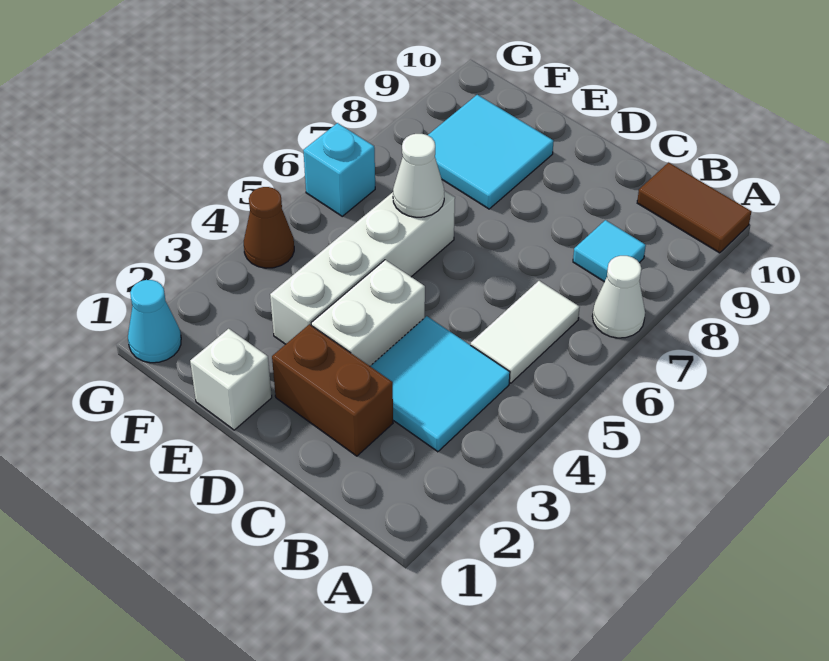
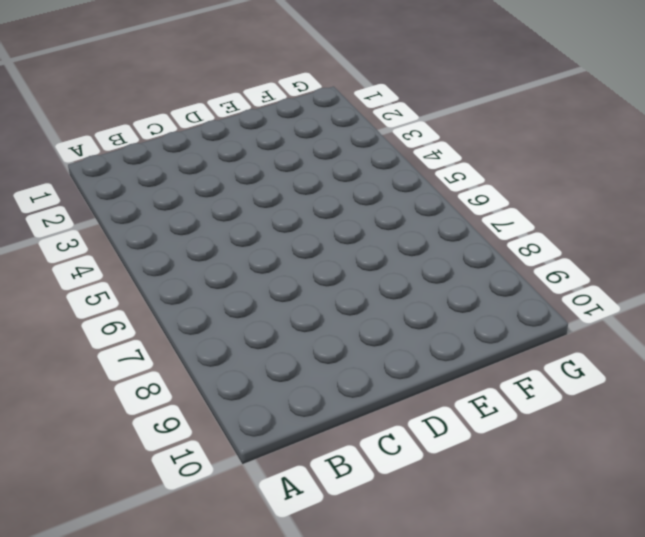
none -> white 1x1 cone [592,256,645,338]
none -> brown 1x2 tile [637,163,751,253]
none -> cyan 2x2 tile [370,316,510,452]

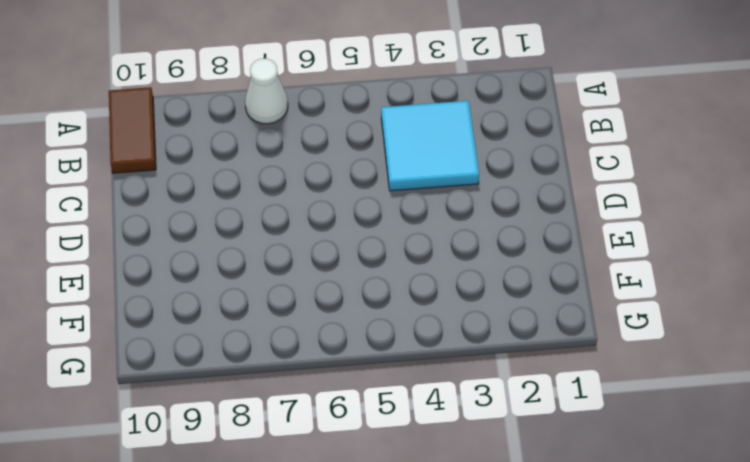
none -> white 1x2 tile [471,281,580,383]
none -> cyan 1x1 tile [573,220,646,282]
none -> brown 1x2 brick [272,324,393,456]

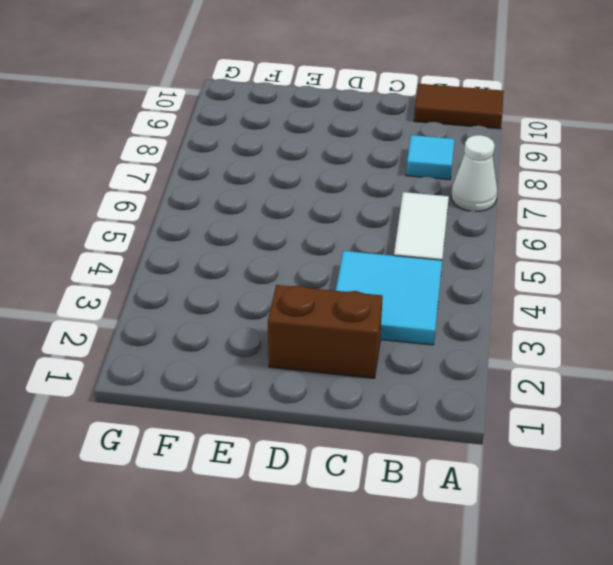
none -> white 1x2 brick [311,260,425,366]
none -> white 1x1 brick [190,329,272,430]
none -> white 1x4 brick [270,191,455,344]

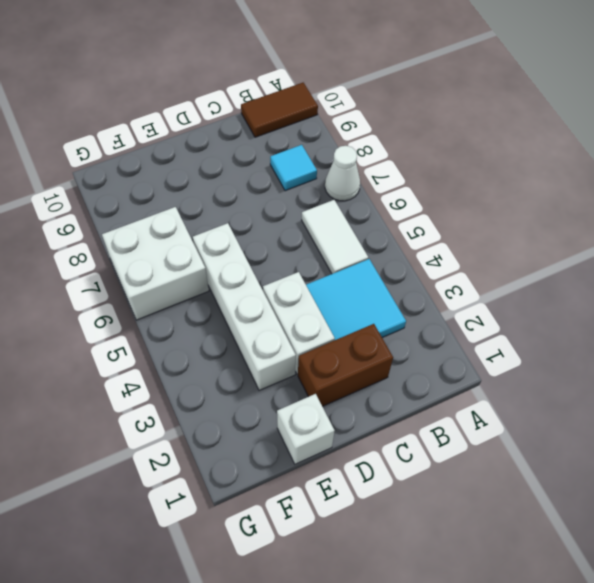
white 2x2 brick [102,207,209,320] -> cyan 1x1 brick [303,123,375,216]
none -> cyan 2x2 tile [428,95,554,209]
none -> cyan 1x1 cone [128,280,181,363]
none -> brown 1x1 cone [244,187,294,268]

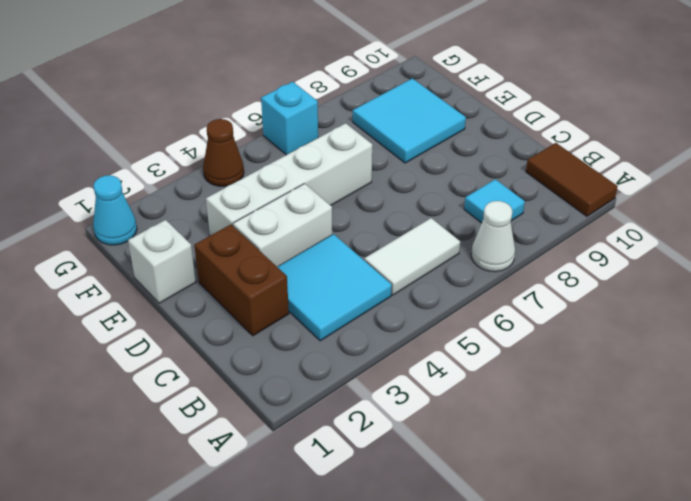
none -> white 1x1 cone [393,134,444,217]

